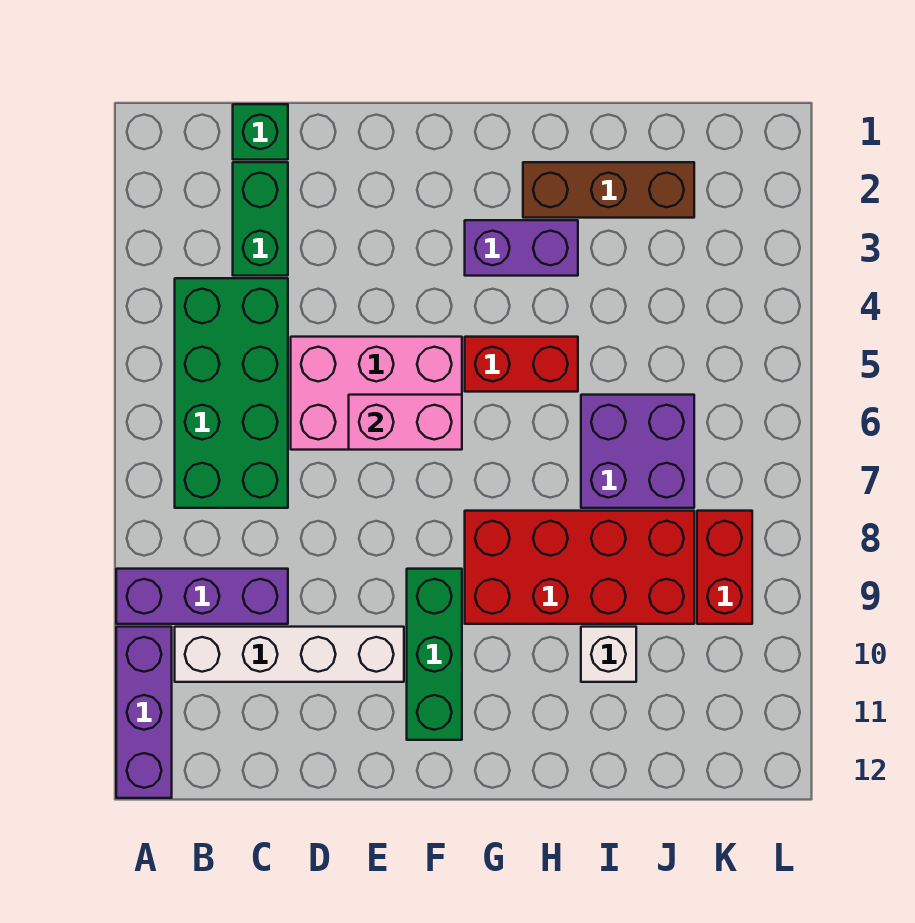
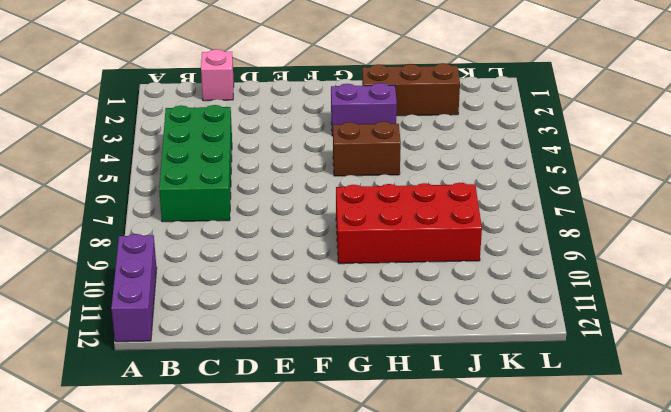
pink 1x1 brick [201,49,234,101] -> green 1x1 brick [233,104,288,160]
brown 1x2 brick [333,122,401,176] -> red 1x2 brick [465,337,578,392]
none -> purple 1x3 brick [116,569,288,624]
none -> white 1x4 brick [175,627,404,682]
none -> green 1x2 brick [233,162,288,276]

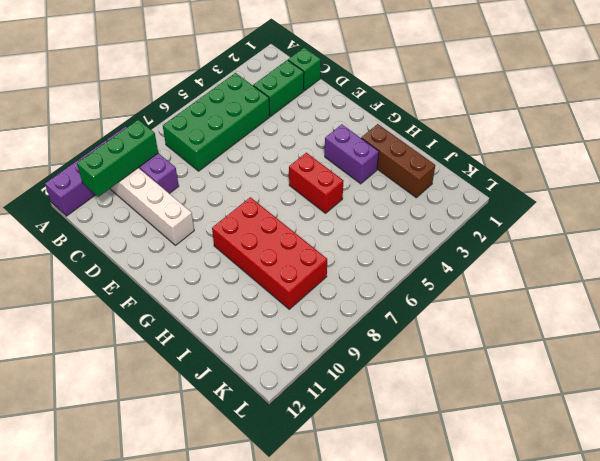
green 1x3 brick [77,120,158,197] -> green 1x3 brick moved to [407,569,462,740]
none -> pink 2x3 brick [291,337,462,450]
none -> purple 2x2 brick [581,395,694,508]
none -> white 1x1 brick [581,627,636,682]

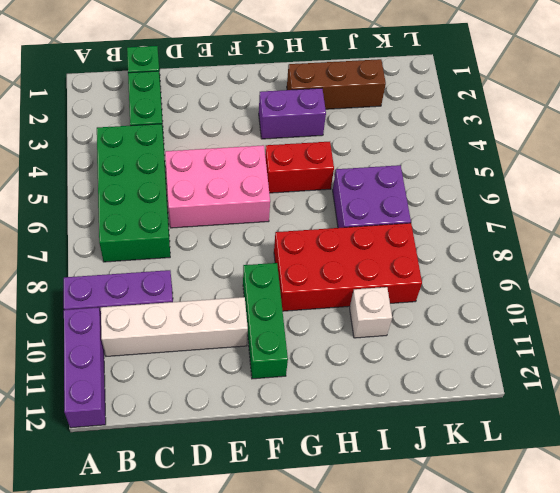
none -> red 1x2 brick [697,511,752,624]
none -> pink 1x2 brick [349,395,462,450]

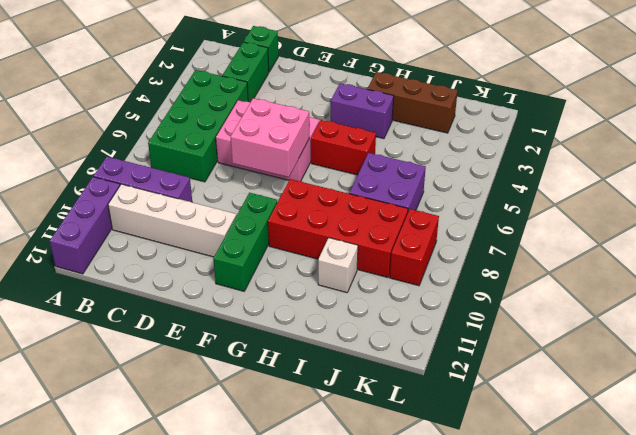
pink 2x2 brick [231,98,309,177] -> pink 1x2 brick [349,395,462,450]

